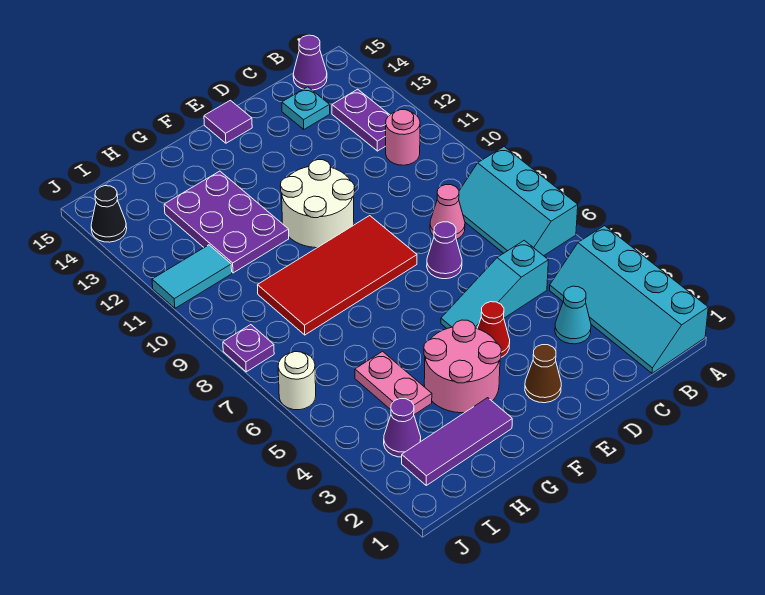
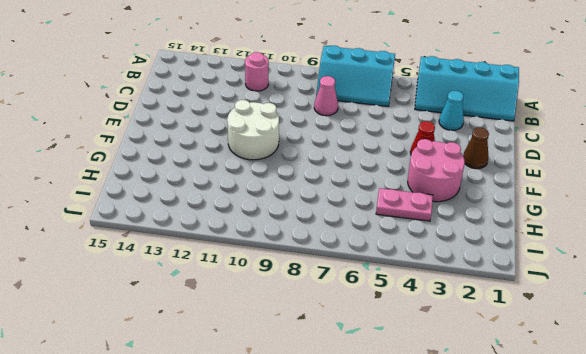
none -> purple 1x2 plate [332,89,389,151]
none -> purple 1x1 cone [293,35,327,90]
none -> cyan 1x3 slope [441,240,548,328]

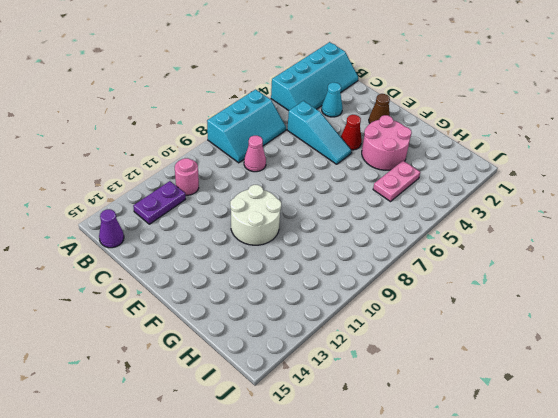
none -> cyan 1x1 plate [282,87,330,129]
none -> purple 1x1 cone [427,222,462,279]
none -> red 2x4 tile [258,216,417,335]

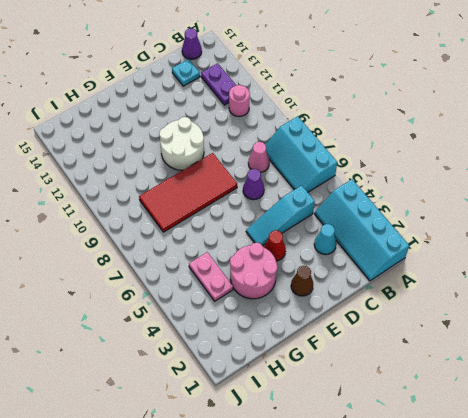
none -> purple 1x1 tile [204,100,252,143]
none -> purple 1x3 tile [402,398,512,485]
none -> purple 2x3 plate [164,171,289,273]

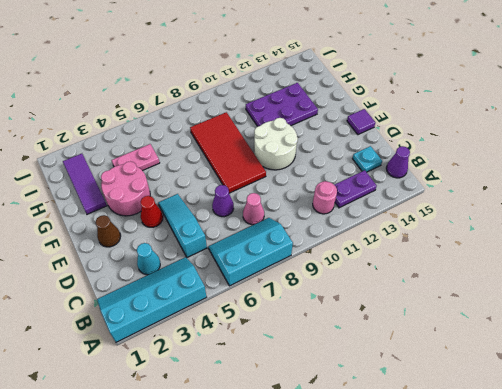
none -> purple 1x1 cone [384,399,421,457]
none -> cyan 1x2 tile [152,245,232,308]
none -> white 1x1 round brick [278,352,316,410]

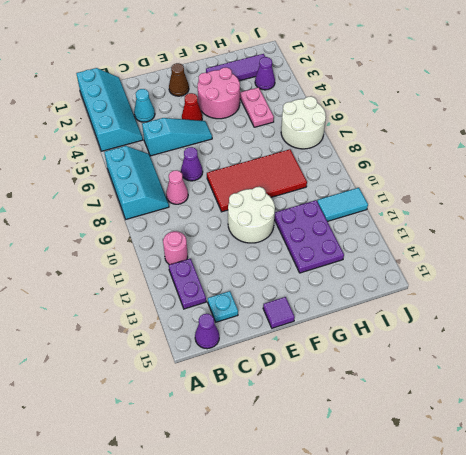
white 2x2 round brick [281,96,326,149] -> white 1x1 round brick [278,352,316,410]
none -> purple 1x1 plate [223,325,274,372]
none -> black 1x1 cone [91,186,127,242]

